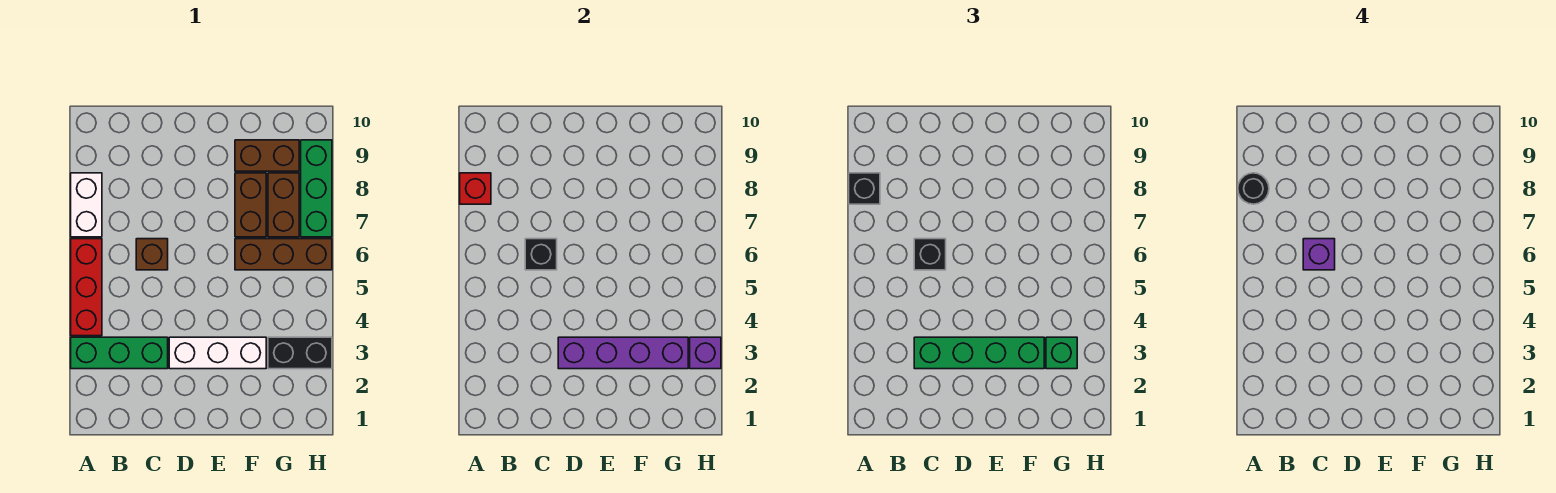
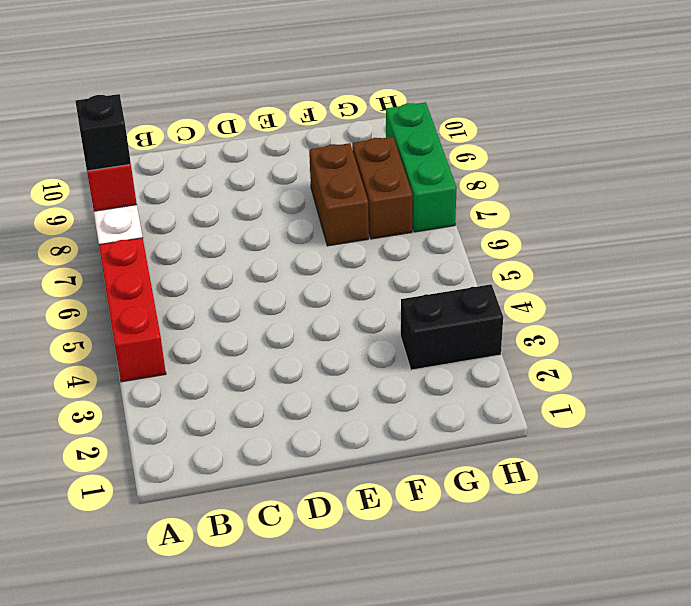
none -> green 1x3 brick [71,337,168,369]
none -> brown 1x1 brick [136,239,168,270]
none -> white 1x3 brick [169,337,266,369]

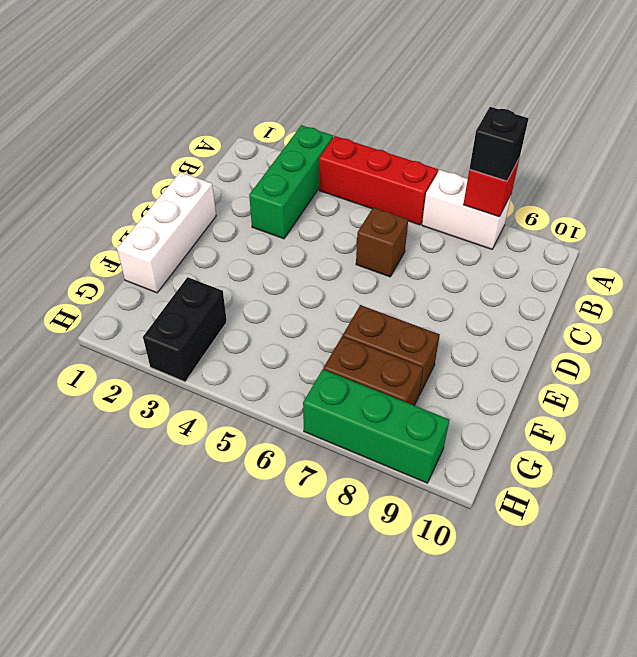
white 1x3 brick [117,172,216,293] -> white 1x3 brick moved to [169,337,266,369]
none -> brown 1x3 brick [235,239,332,270]
none -> brown 1x2 brick [235,140,299,171]
none -> black 1x1 brick [525,239,557,270]

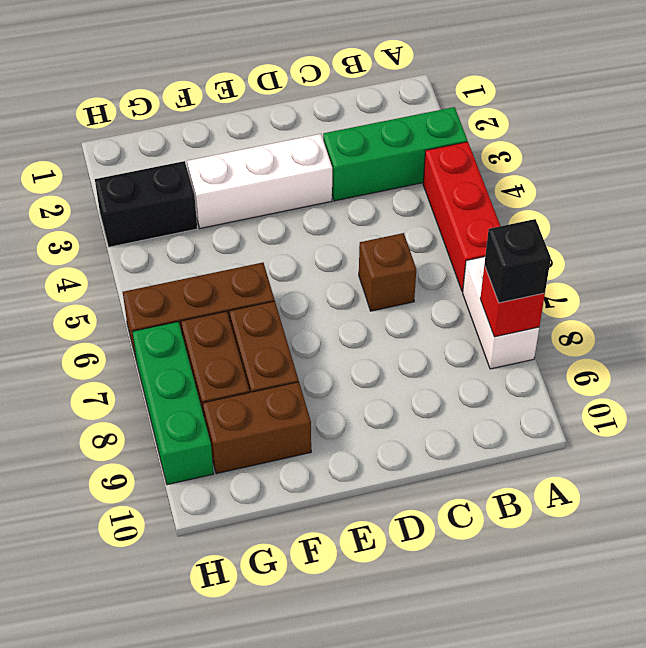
none -> black 1x1 brick [525,239,557,270]
none -> purple 1x4 brick [558,337,688,369]
none -> purple 1x1 brick [690,337,721,369]

